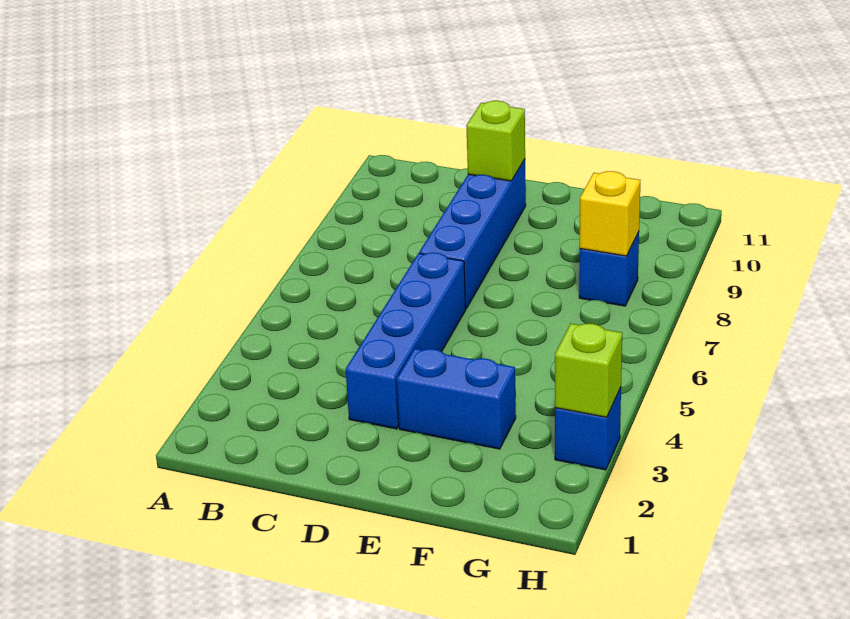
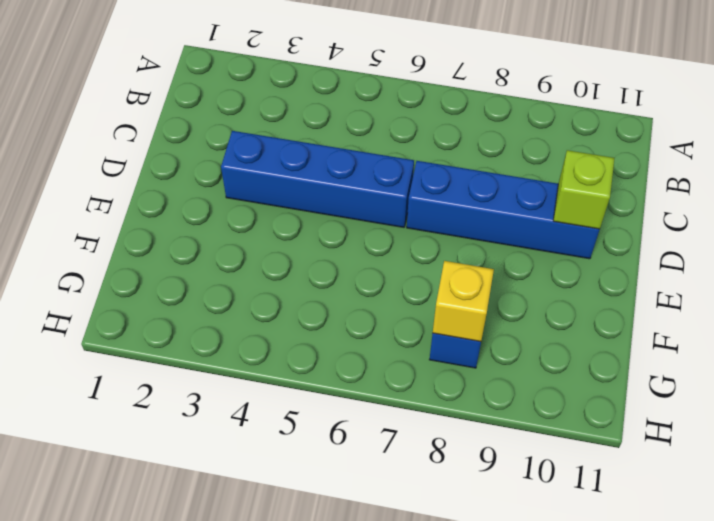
none -> blue 1x2 brick [397,349,516,449]
none -> blue 1x1 brick [555,388,621,470]

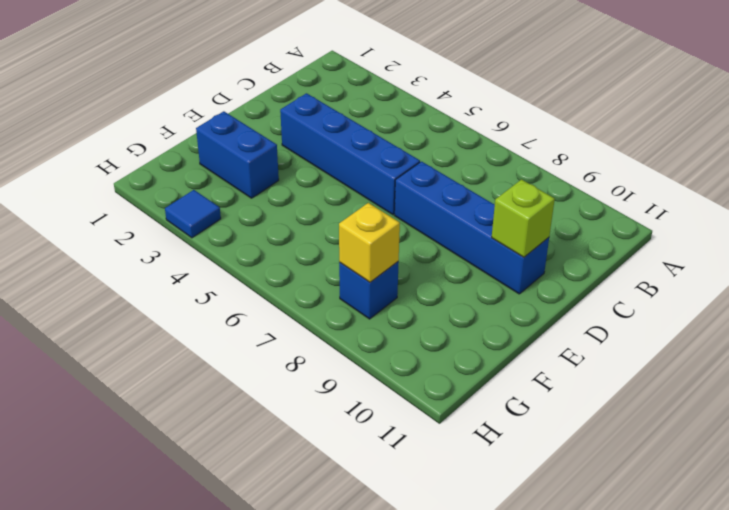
blue 1x2 brick [196,111,279,198] -> blue 1x2 brick turned to [397,349,516,449]
blue 1x1 tile [165,190,221,238] -> blue 1x1 brick [555,388,621,470]
none -> lime 1x1 brick [555,323,622,417]

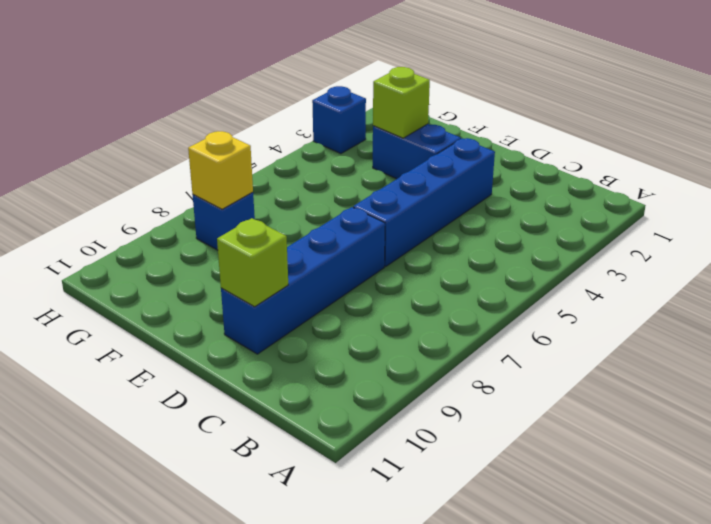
lime 1x1 brick [373,67,430,138] -> lime 1x1 brick moved to [555,323,622,417]

